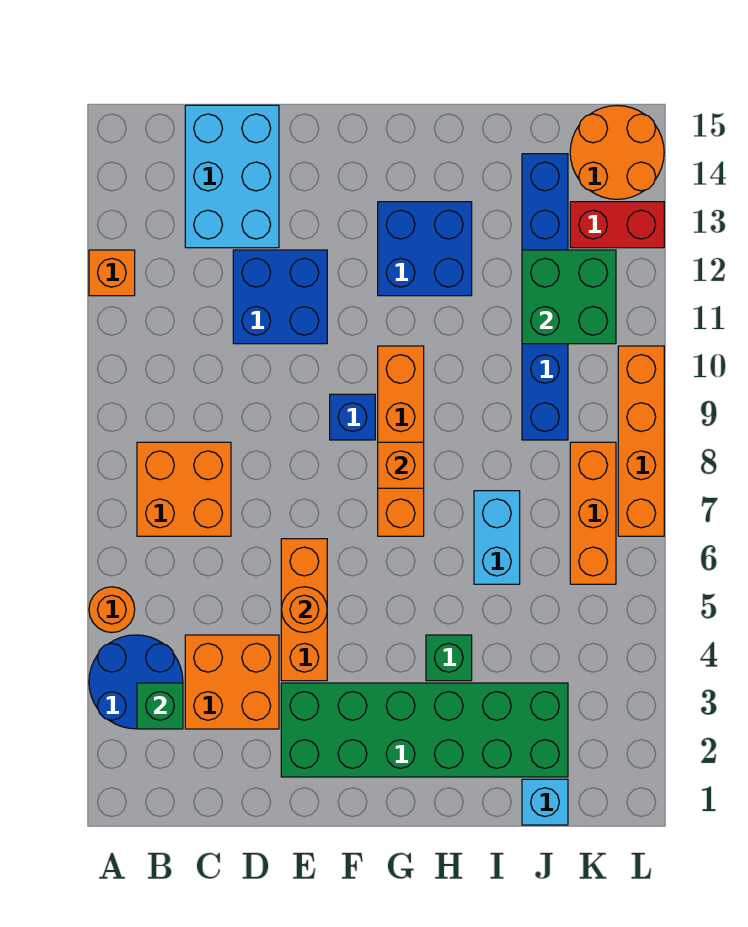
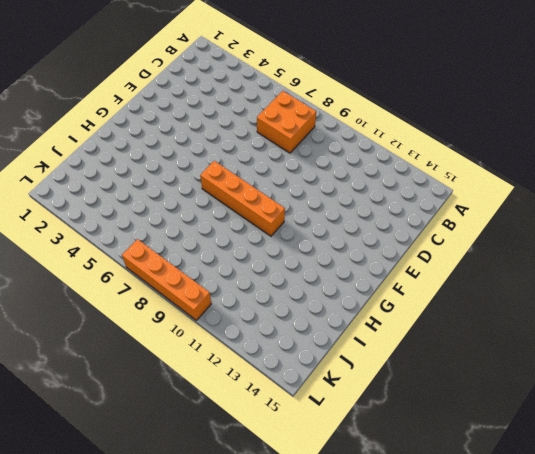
none -> blue 2x2 round brick [89,635,183,729]
none -> orange 1x1 round brick [89,587,135,633]
none -> orange 1x1 brick [89,250,135,296]

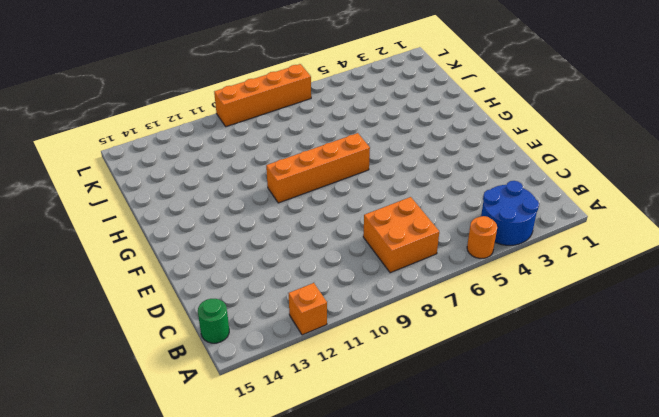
green 1x1 round brick [198,299,229,343] -> none
none -> orange 2x2 brick [185,635,279,729]
none -> cyan 2x3 brick [185,105,279,248]
none -> blue 2x2 brick [233,250,327,344]

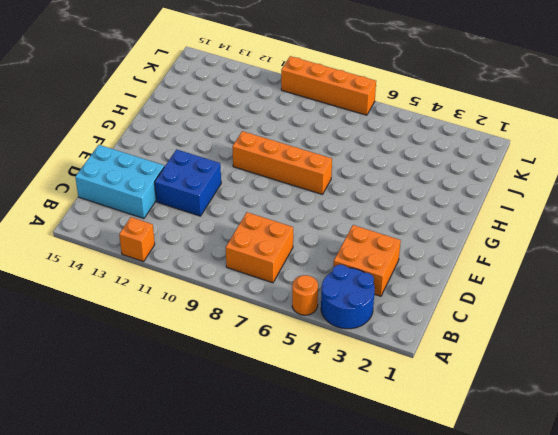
none -> green 2x6 brick [281,683,568,777]
none -> orange 1x3 brick [281,539,327,681]
none -> blue 1x1 brick [330,394,375,440]

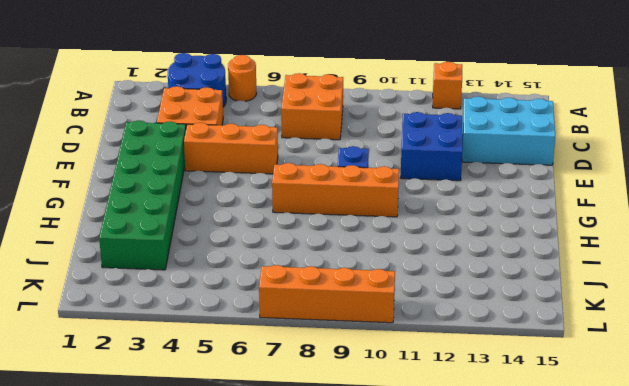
none -> blue 2x2 brick [378,202,472,296]
none -> green 1x1 brick [426,635,472,681]
none -> cyan 1x2 brick [474,491,520,584]

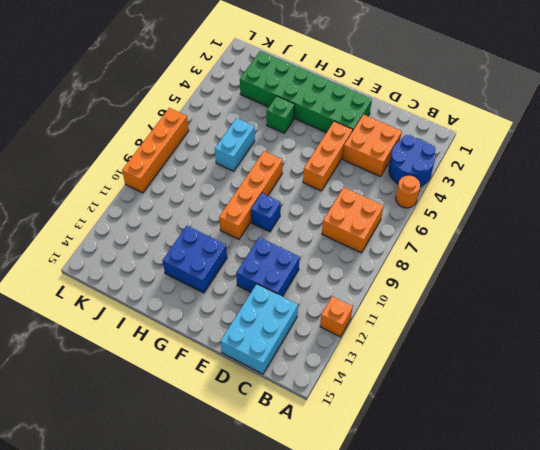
none -> cyan 1x1 brick [522,779,568,825]
none -> blue 1x6 brick [522,154,568,440]
none -> orange 1x3 brick [570,442,616,584]

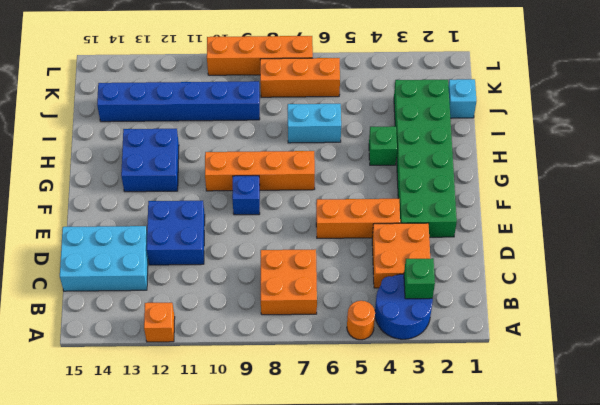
none -> red 1x2 brick [570,202,664,248]
none -> orange 2x2 round brick [570,106,664,199]
none -> orange 1x1 round brick [281,587,327,633]

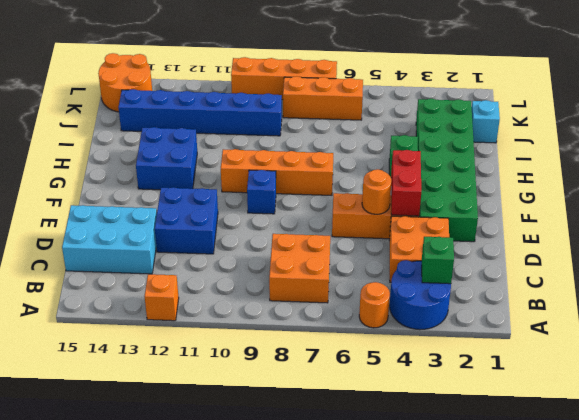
red 1x2 brick [391,150,421,216] -> red 1x2 brick moved to [570,202,664,248]
none -> cyan 1x2 brick [474,491,520,584]
none -> orange 1x1 brick [378,442,424,488]
none -> green 2x2 brick [522,250,616,344]

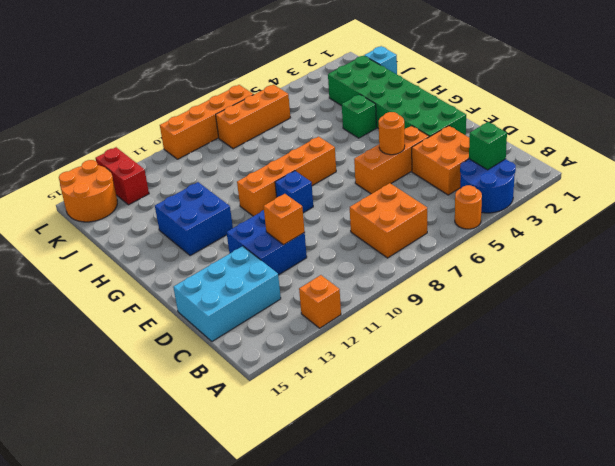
orange 1x1 brick [263,194,305,245] -> orange 1x1 brick moved to [378,442,424,488]
none -> cyan 1x2 brick [474,491,520,584]
none -> blue 1x6 brick [522,154,568,440]
none -> green 2x2 brick [522,250,616,344]

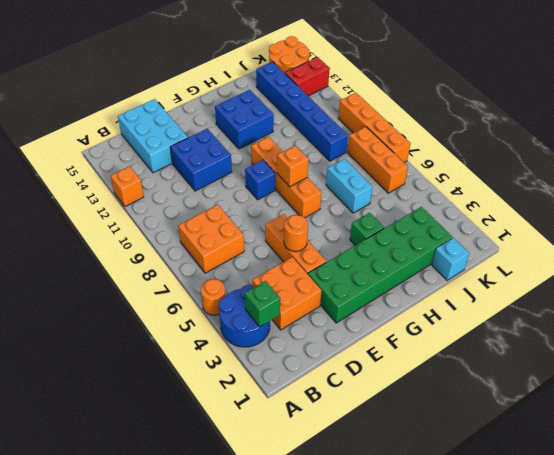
none -> green 2x2 brick [522,250,616,344]

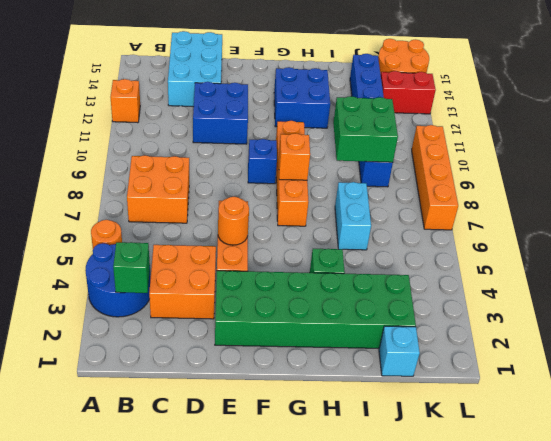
green 2x2 brick [333,96,398,162] -> green 2x2 brick moved to [522,250,616,344]
none -> orange 1x3 brick [570,442,616,584]

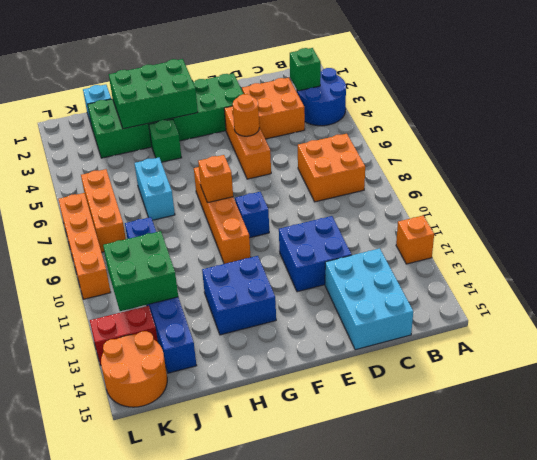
green 2x3 brick [109,59,198,129] -> none
none -> orange 1x1 round brick [89,587,135,633]

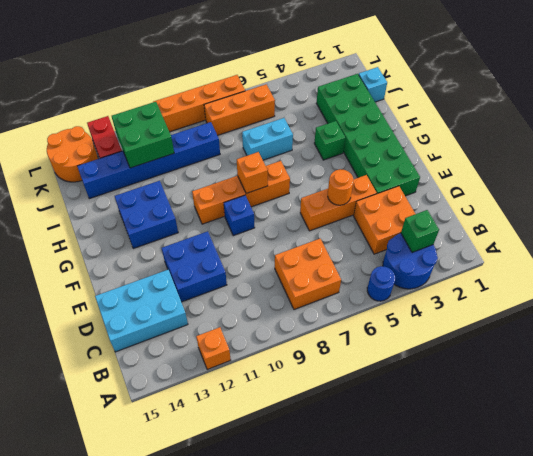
blue 1x1 round brick [367,266,395,301] -> orange 1x1 round brick [89,587,135,633]

